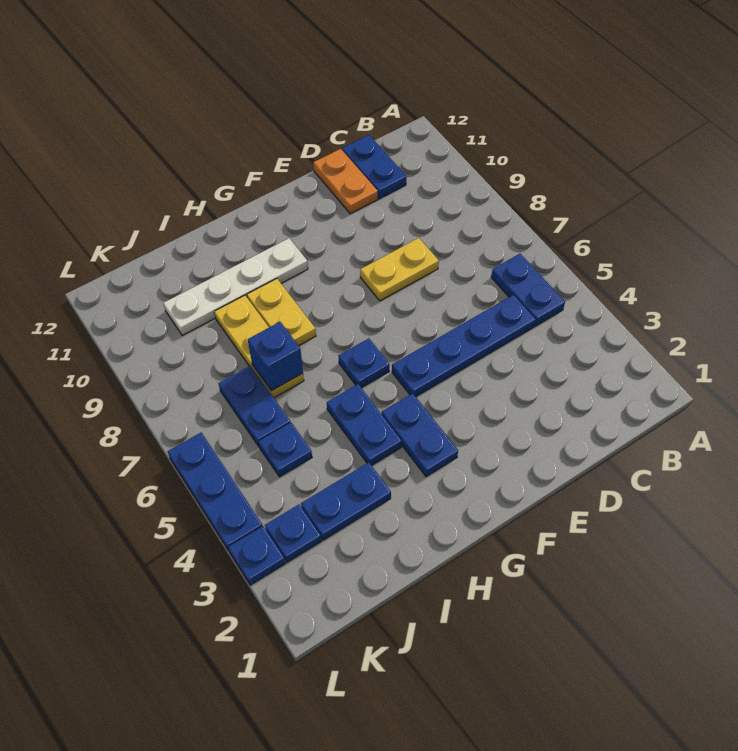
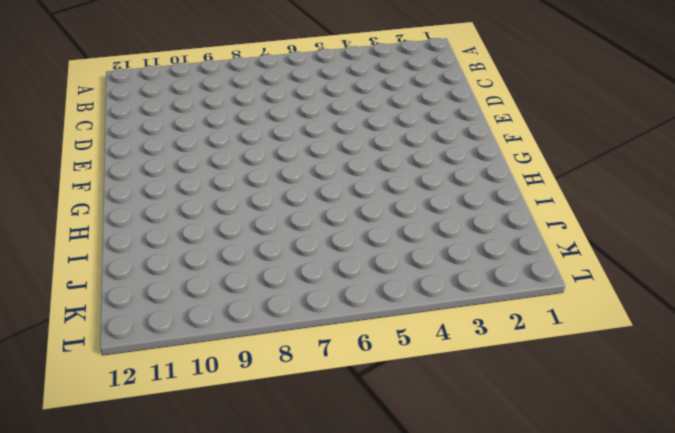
none -> blue 1x2 plate [491,254,565,326]
none -> blue 1x4 plate [392,295,536,397]
none -> blue 1x2 plate [342,135,406,199]

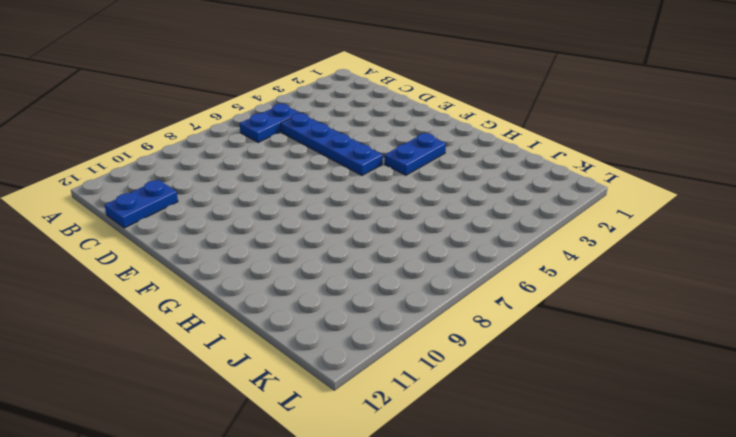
none -> yellow 1x2 plate [360,238,439,301]
none -> orange 1x2 plate [313,149,378,214]
none -> blue 1x1 plate [339,338,390,388]

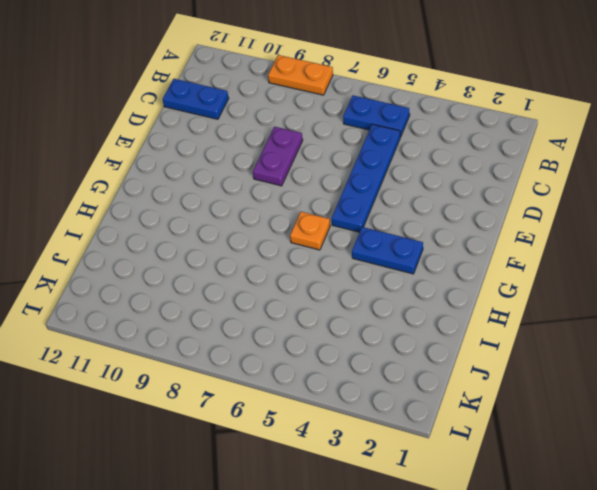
orange 1x2 plate [268,55,333,95] -> orange 1x2 plate moved to [313,149,378,214]
purple 1x2 plate [253,127,303,186] -> yellow 1x2 plate [360,238,439,301]
orange 1x1 plate [290,212,330,250] -> blue 1x1 plate [339,338,390,388]
none -> white 1x4 plate [163,238,308,335]
none -> blue 1x2 plate [327,384,402,465]
none -> yellow 1x2 plate [247,279,316,346]

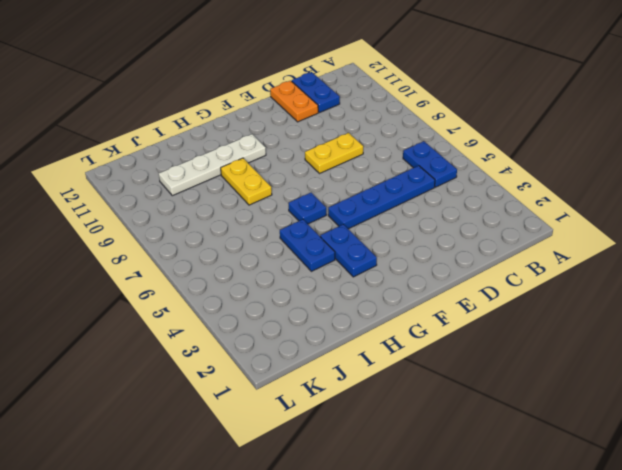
none -> blue 1x2 plate [301,463,391,540]
none -> yellow 1x3 plate [214,295,304,398]
none -> blue 1x1 plate [258,423,312,477]

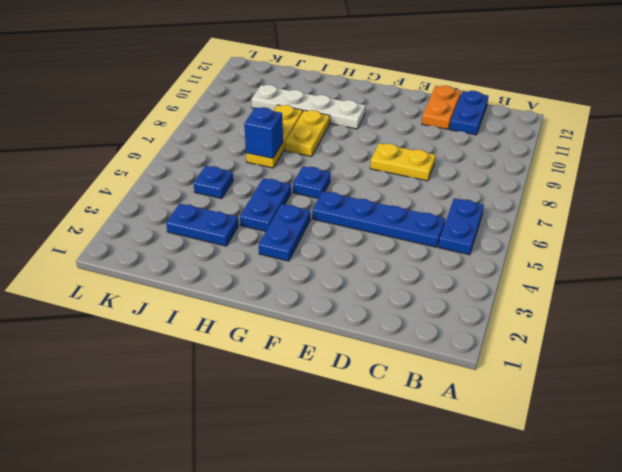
none -> blue 1x2 plate [218,366,290,446]
none -> blue 1x1 plate [265,505,321,562]
none -> blue 1x1 plate [228,526,285,585]

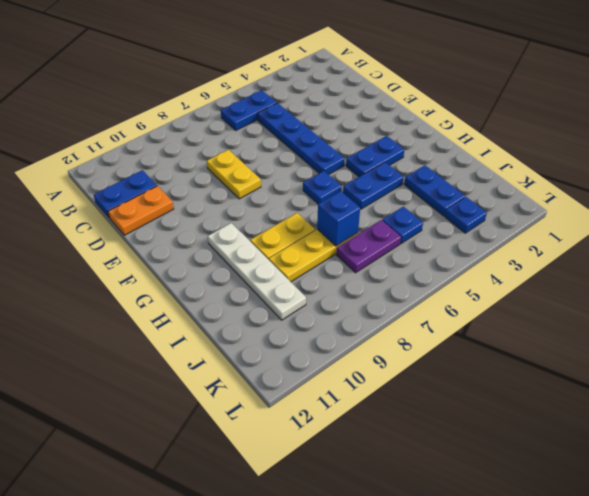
purple 1x2 plate [336,220,401,273] -> blue 1x2 plate [218,366,290,446]
none -> blue 1x1 plate [228,526,285,585]
none -> blue 1x3 plate [168,433,262,551]

